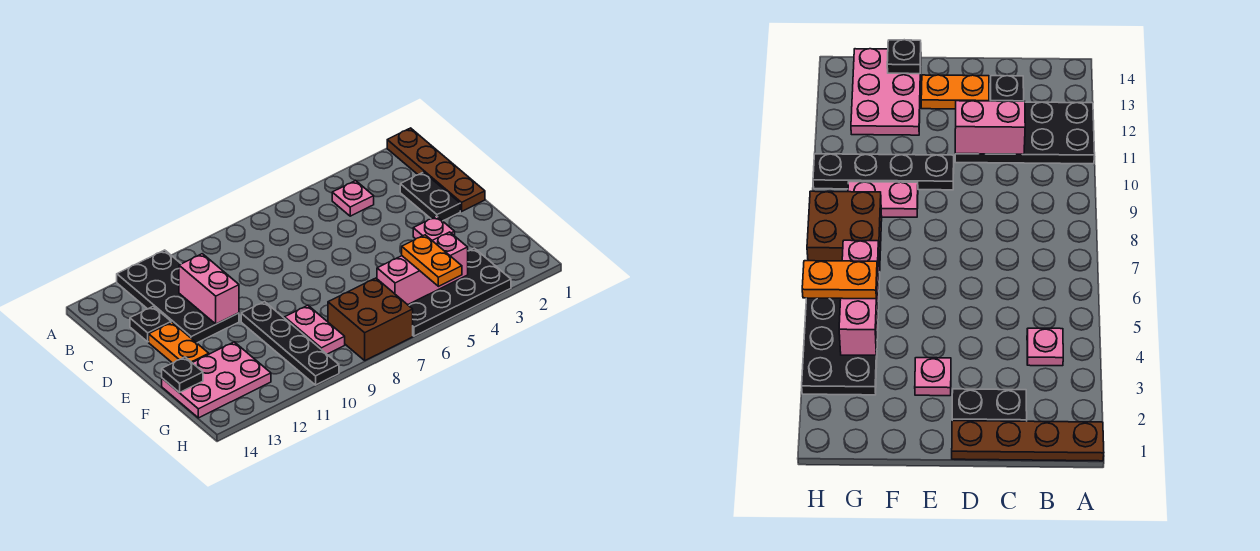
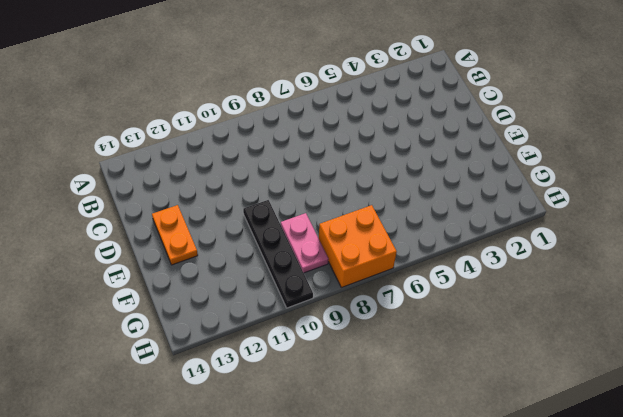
orange 2x2 brick [319,205,397,288] -> brown 2x2 brick [328,278,413,360]
none -> brown 1x4 plate [387,128,485,211]
none -> black 2x4 plate [117,250,239,343]
none -> pink 1x1 plate [332,181,374,216]

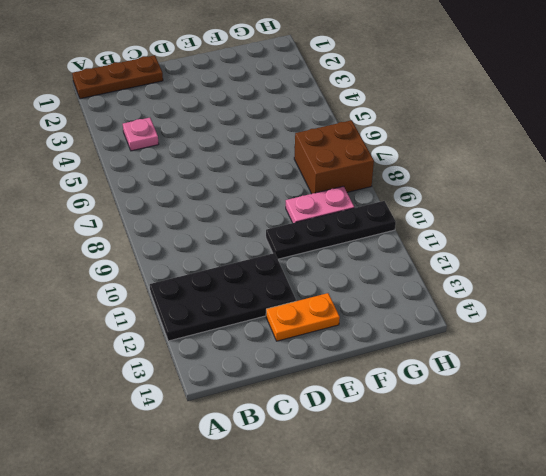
brown 1x3 plate [72,55,163,99] -> brown 1x4 plate [387,128,485,211]
none -> black 1x2 plate [400,172,460,221]
none -> black 1x1 plate [130,306,171,342]
none -> pink 1x1 plate [413,216,455,240]

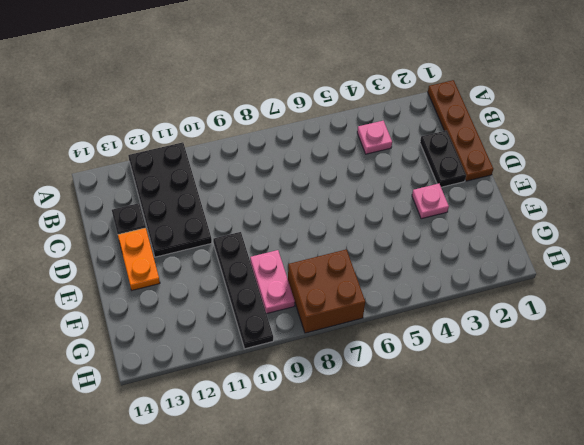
none -> pink 2x3 plate [162,342,271,418]
none -> black 2x4 plate [408,248,511,336]
none -> pink 1x2 brick [179,254,239,324]

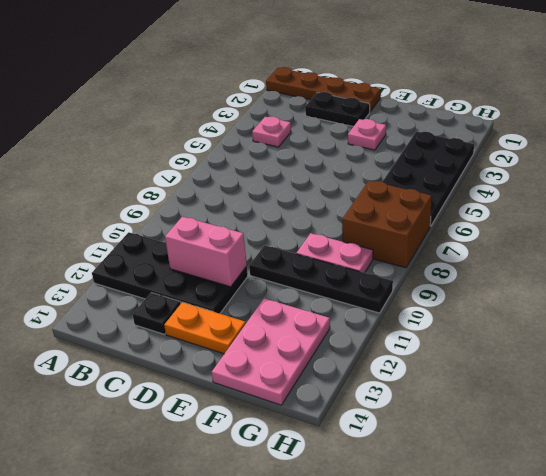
none -> black 1x1 plate [162,357,203,393]
none -> pink 1x3 brick [377,232,468,305]
none -> orange 1x2 plate [402,235,462,286]

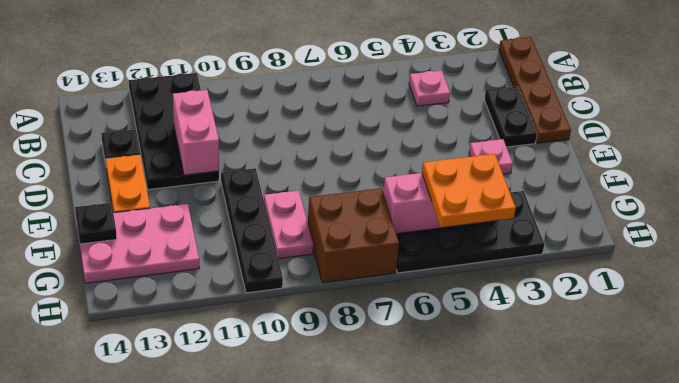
orange 2x2 plate [422,154,516,227] -> orange 1x2 plate [402,235,462,286]

